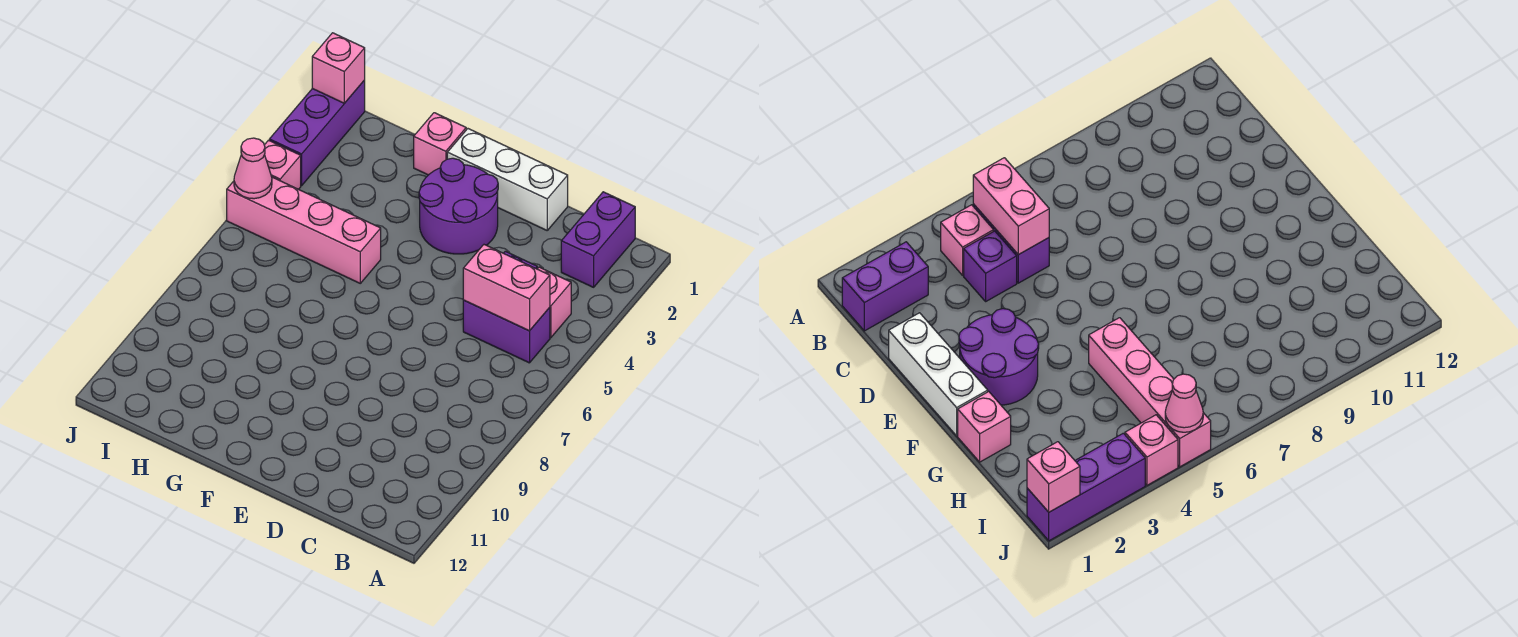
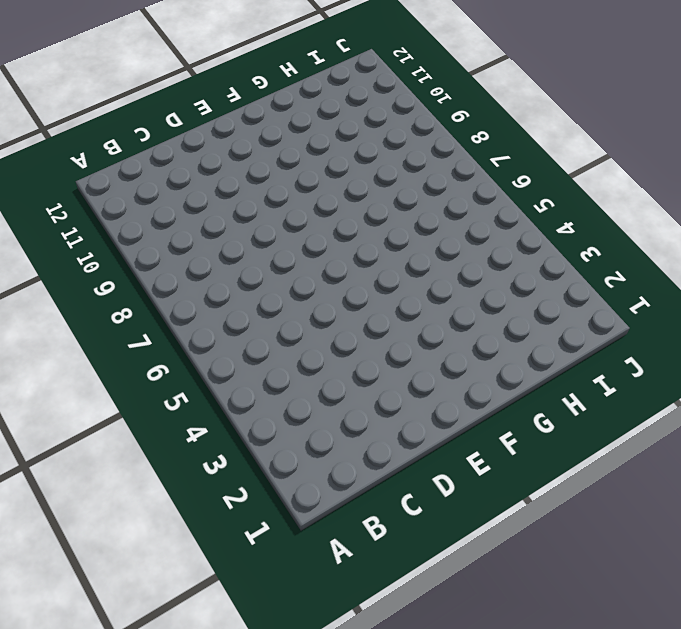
none -> purple 1x2 brick [561,192,635,287]
none -> pink 1x1 brick [538,267,571,338]
none -> purple 1x2 brick [463,300,550,363]

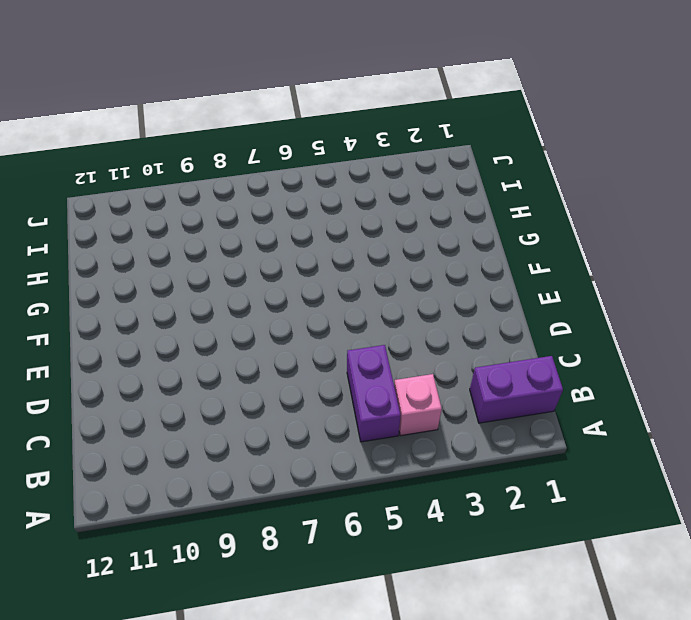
none -> purple 1x1 brick [964,231,1017,301]
none -> white 1x3 brick [447,129,568,230]
none -> purple 2x2 round brick [419,158,498,254]

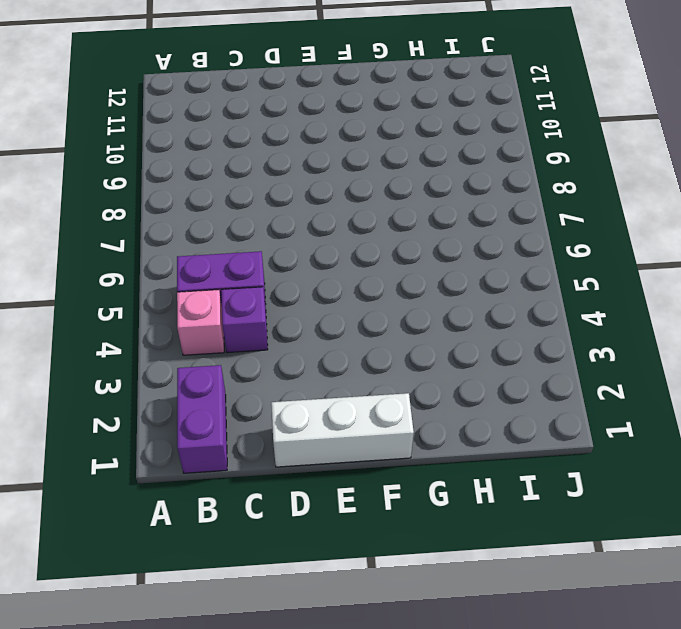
none -> purple 2x2 round brick [419,158,498,254]
none -> pink 1x1 brick [414,113,466,175]
none -> pink 1x4 brick [227,177,381,283]

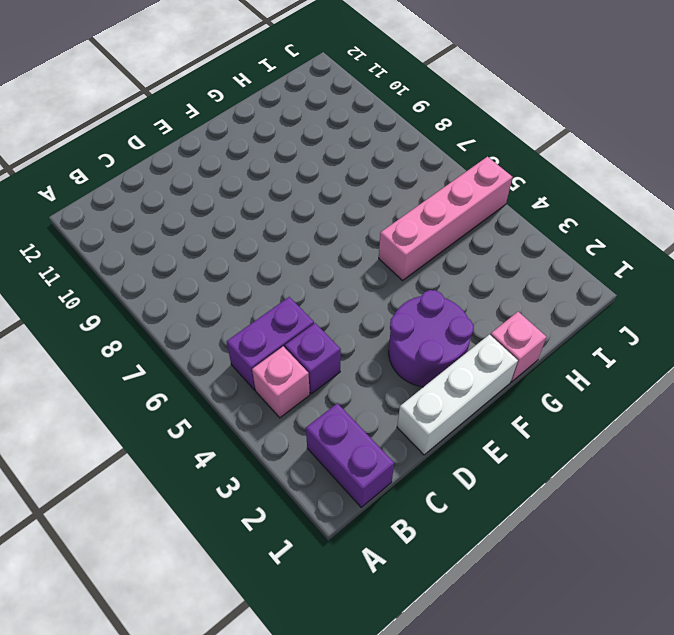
none -> purple 1x3 brick [269,80,365,186]
none -> pink 1x1 brick [264,140,301,189]
none -> pink 1x2 brick [463,245,550,331]

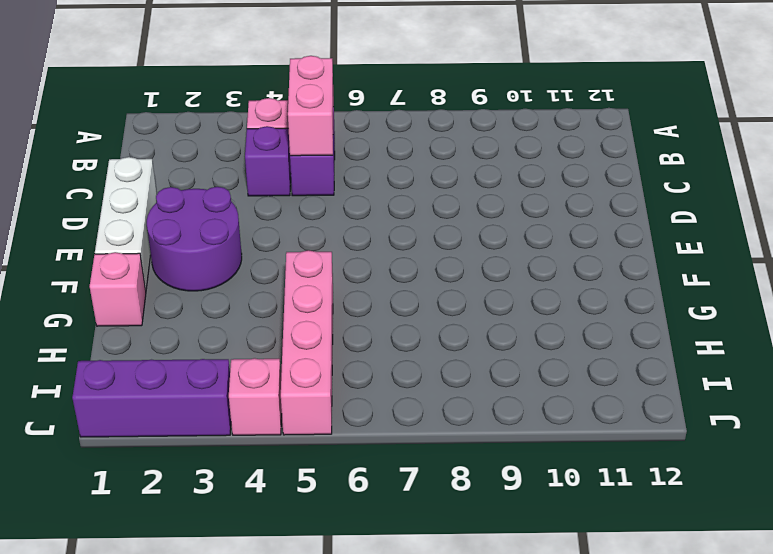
none -> purple 1x2 brick [561,192,635,287]
none -> pink 1x1 brick [312,33,365,103]
none -> pink 1x1 cone [234,138,272,199]

